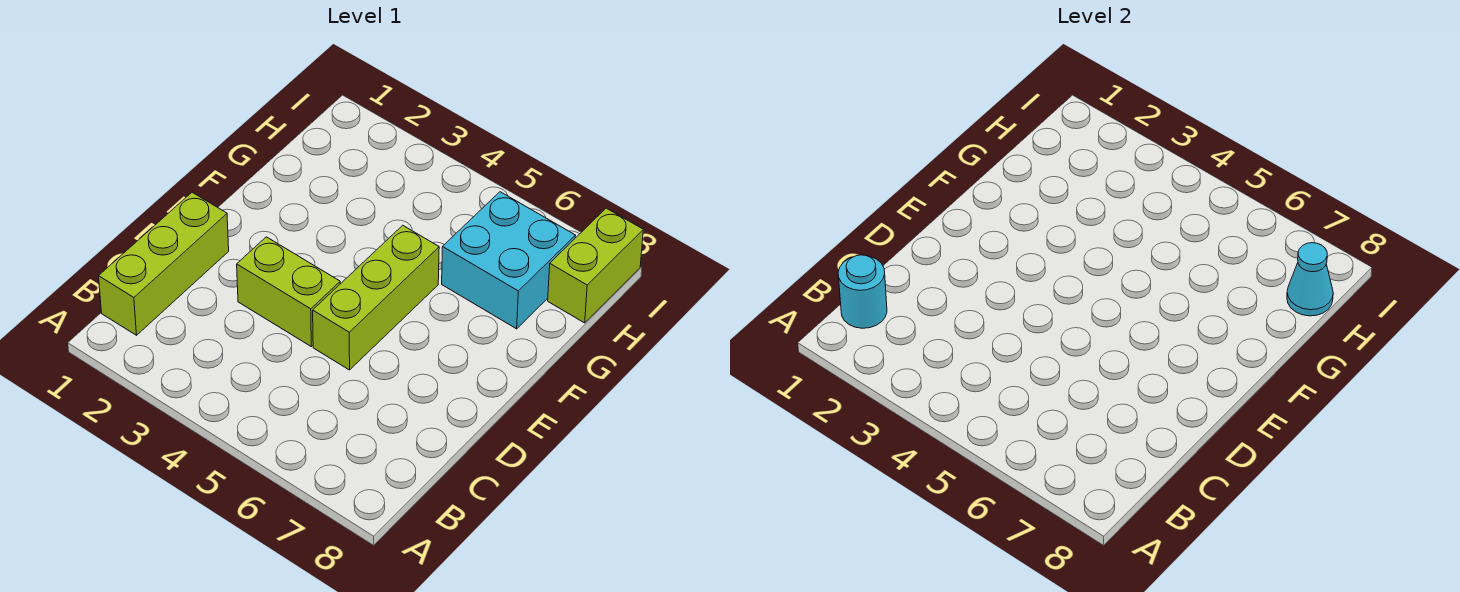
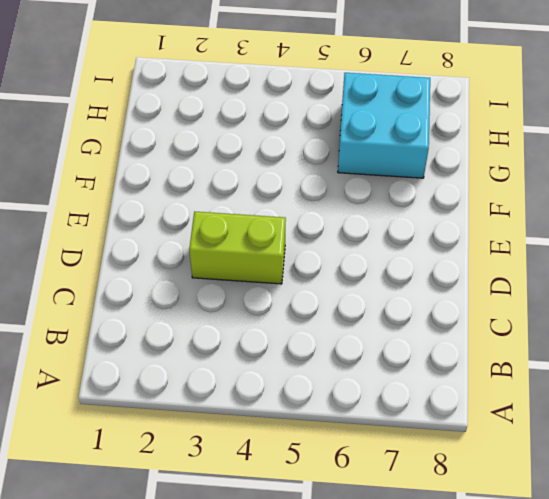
none -> lime 1x3 brick [99,192,229,335]
none -> lime 1x3 brick [313,225,439,370]

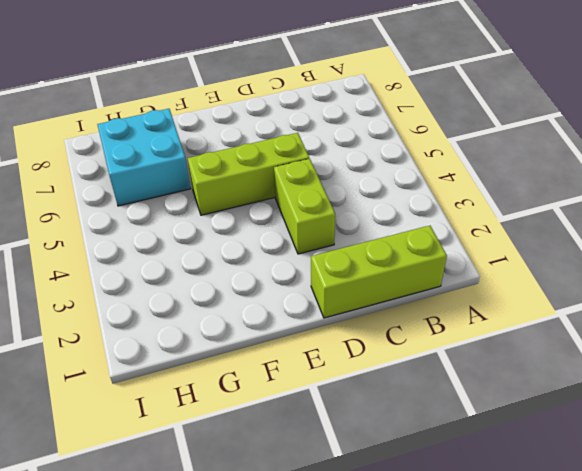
none -> lime 1x2 brick [548,208,643,323]
none -> cyan 1x1 round brick [838,255,887,328]

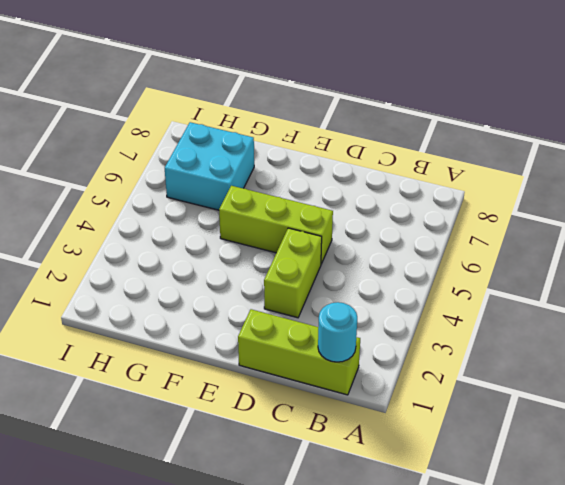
none -> lime 1x2 brick [548,208,643,323]
none -> cyan 1x1 cone [1287,243,1333,316]

